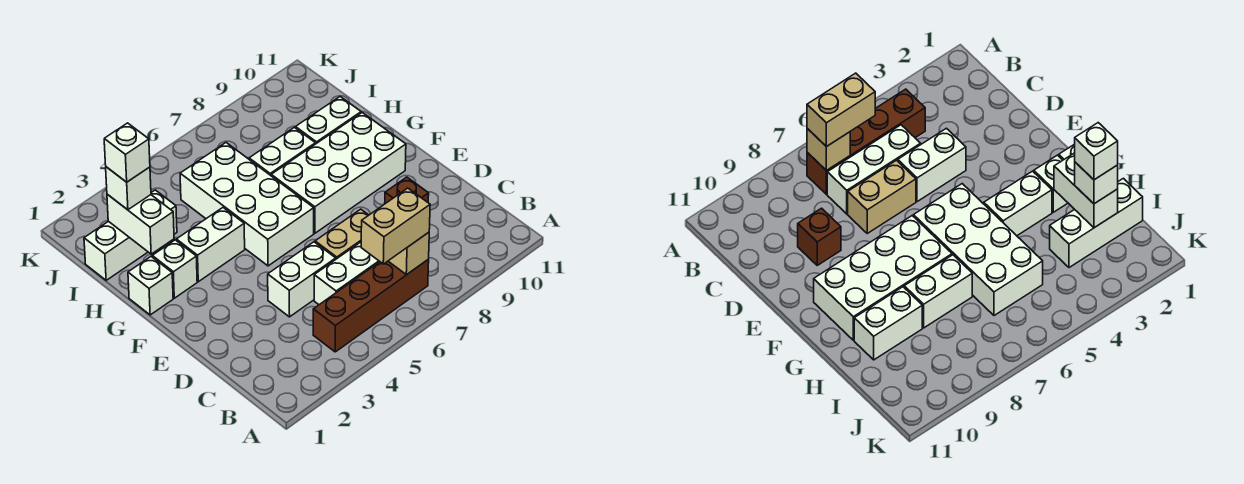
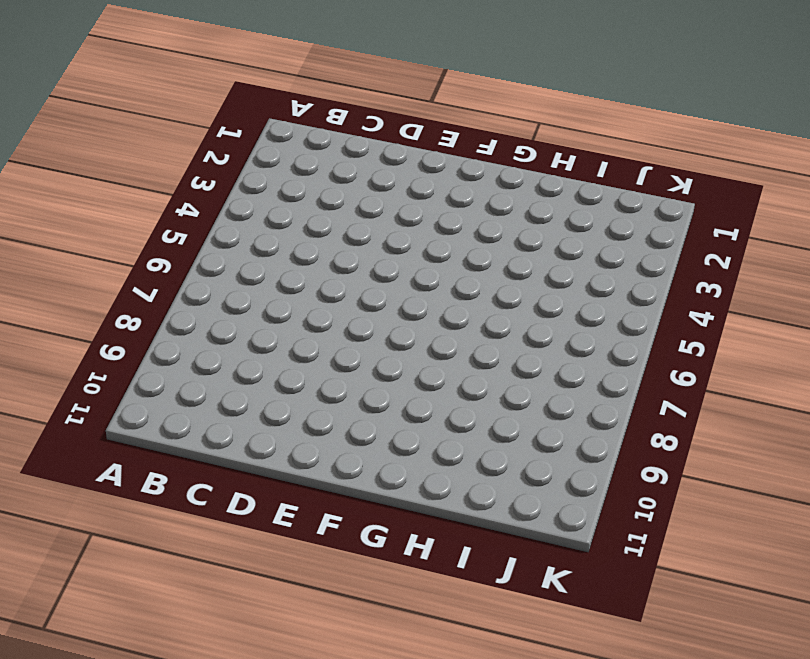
none -> brown 1x4 brick [313,260,429,352]
none -> white 1x3 brick [314,242,380,305]
none -> white 1x2 brick [268,242,336,317]

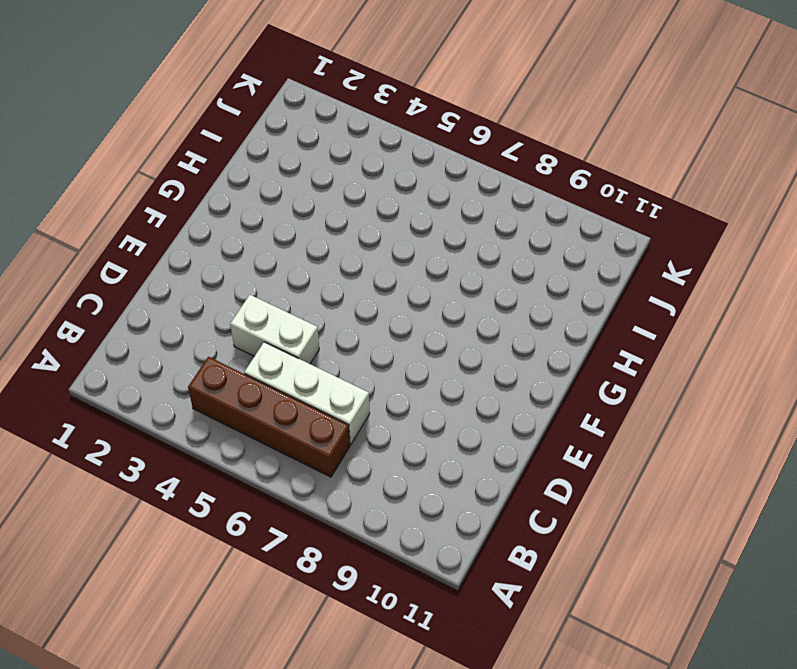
none -> tan 1x2 brick [315,209,369,259]
none -> brown 1x1 brick [385,177,429,204]
none -> white 2x4 brick [180,143,314,266]

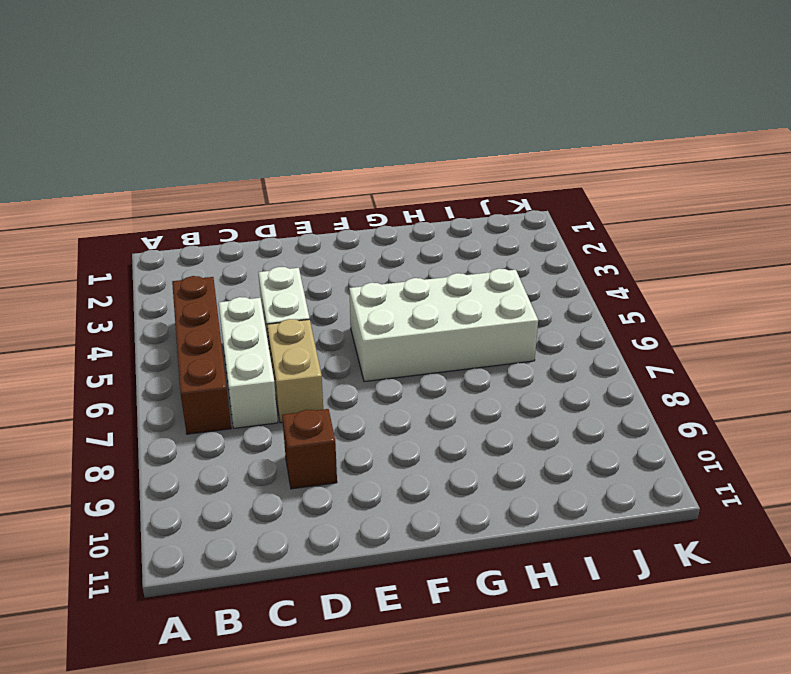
none -> white 2x4 brick [271,113,406,233]
none -> white 1x1 brick [128,257,173,315]
none -> white 1x1 brick [152,240,197,298]

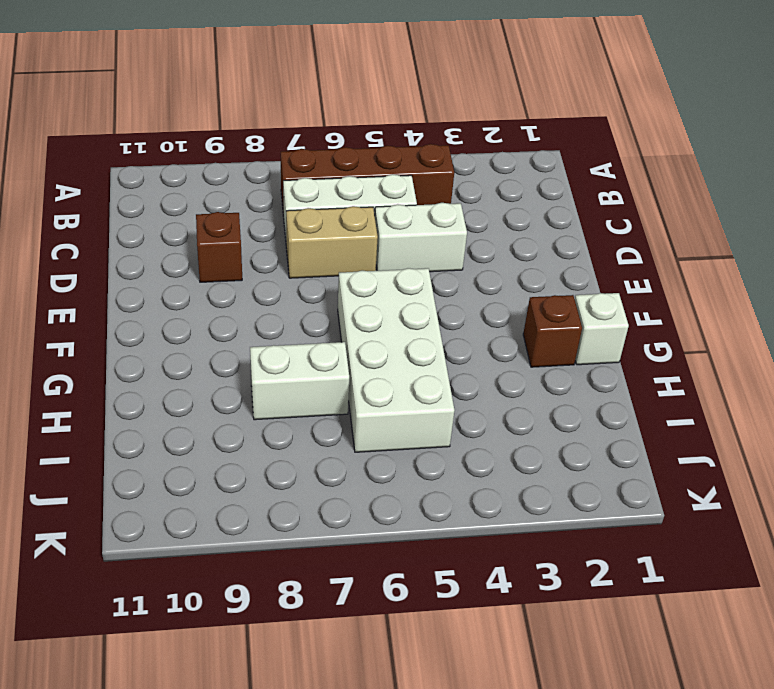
brown 1x1 brick [523,295,582,367] -> white 1x1 brick [152,240,197,298]
none -> white 2x4 brick [271,113,406,233]
none -> white 1x2 brick [176,208,245,282]
none -> white 1x2 brick [295,97,361,144]

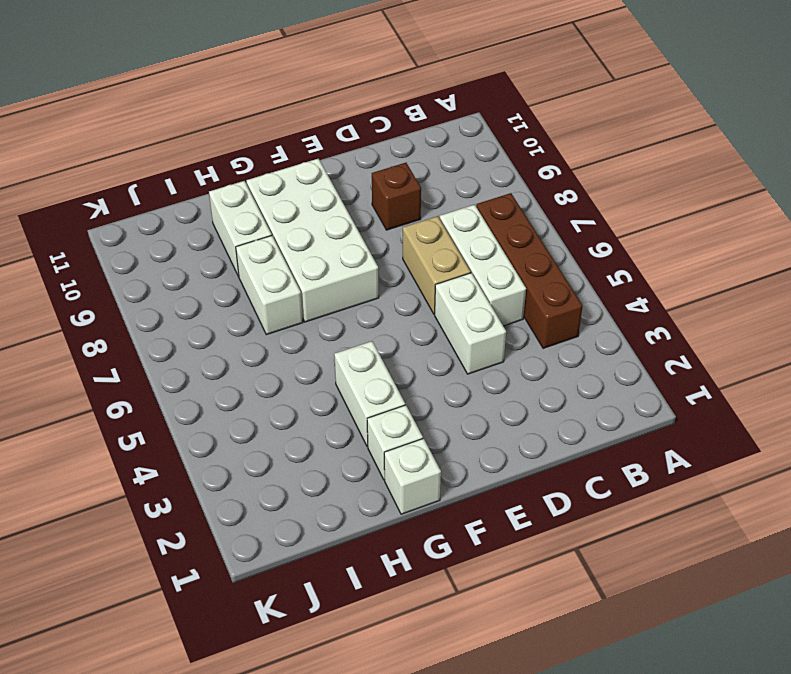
none -> white 2x4 brick [180,143,314,266]
none -> white 1x3 brick [84,190,177,280]
none -> tan 1x1 brick [389,232,429,275]

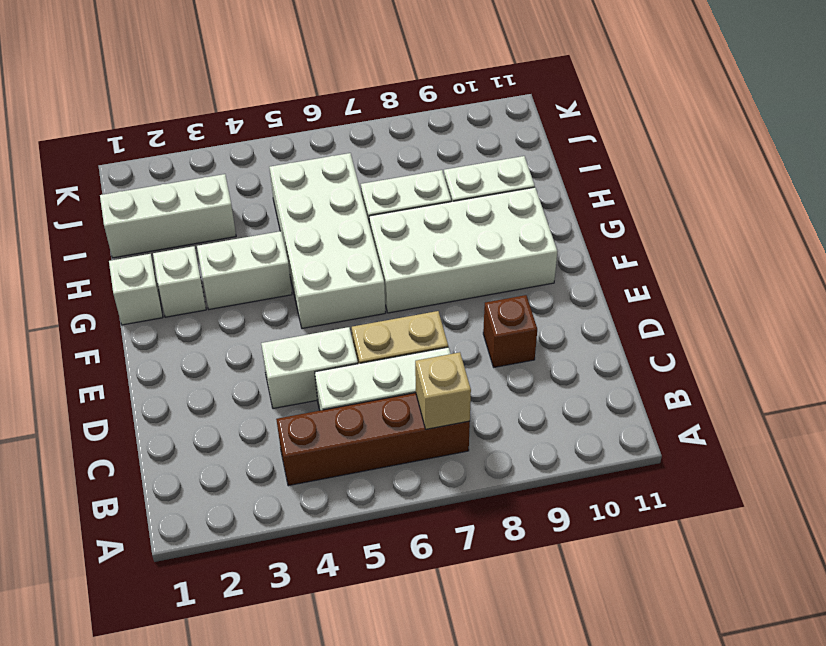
none -> white 1x2 brick [107,194,174,254]
none -> tan 1x2 brick [361,188,430,264]
none -> white 1x1 brick [106,167,151,210]

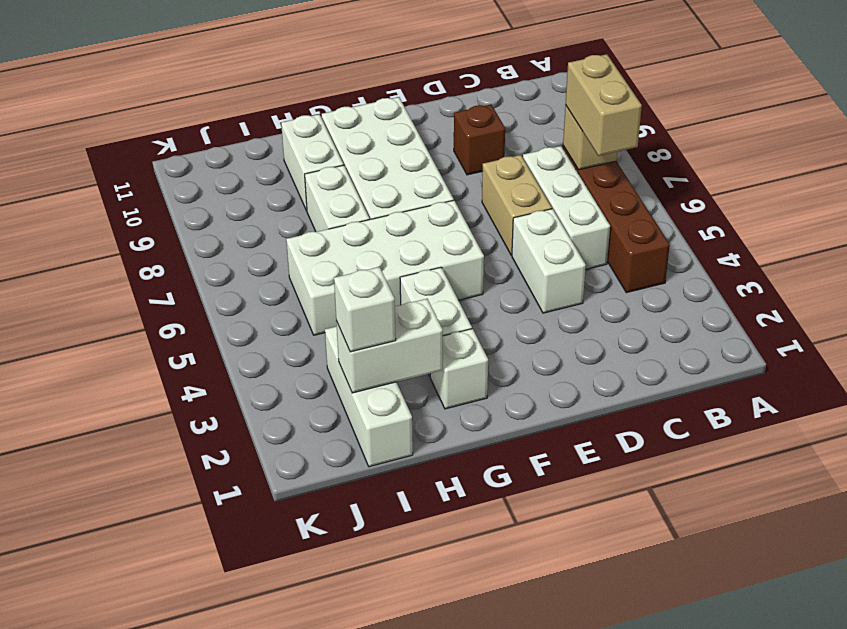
none -> white 1x1 brick [128,257,173,315]
none -> white 1x1 brick [104,123,150,182]

